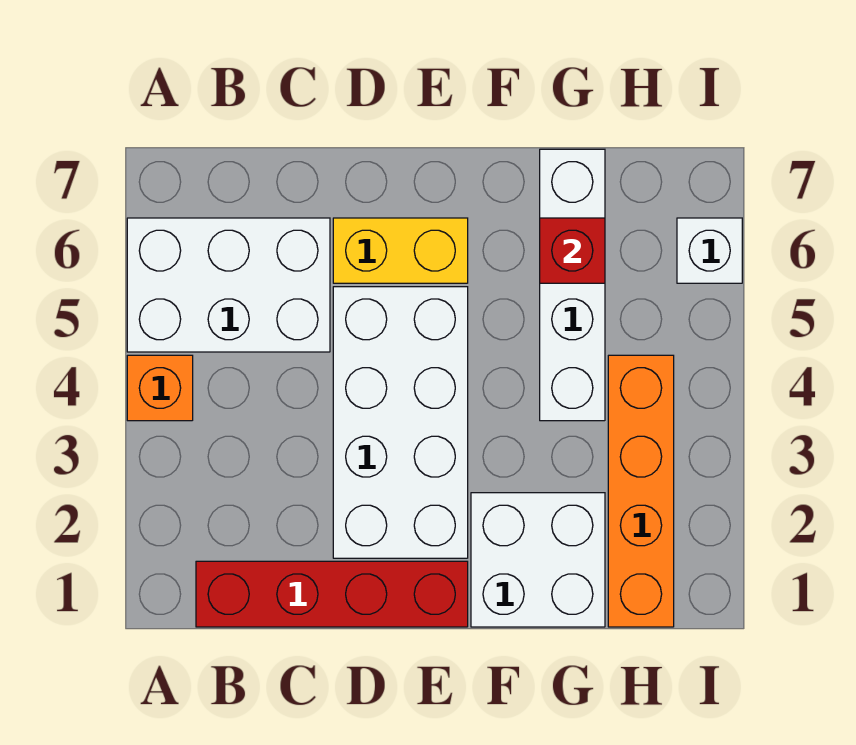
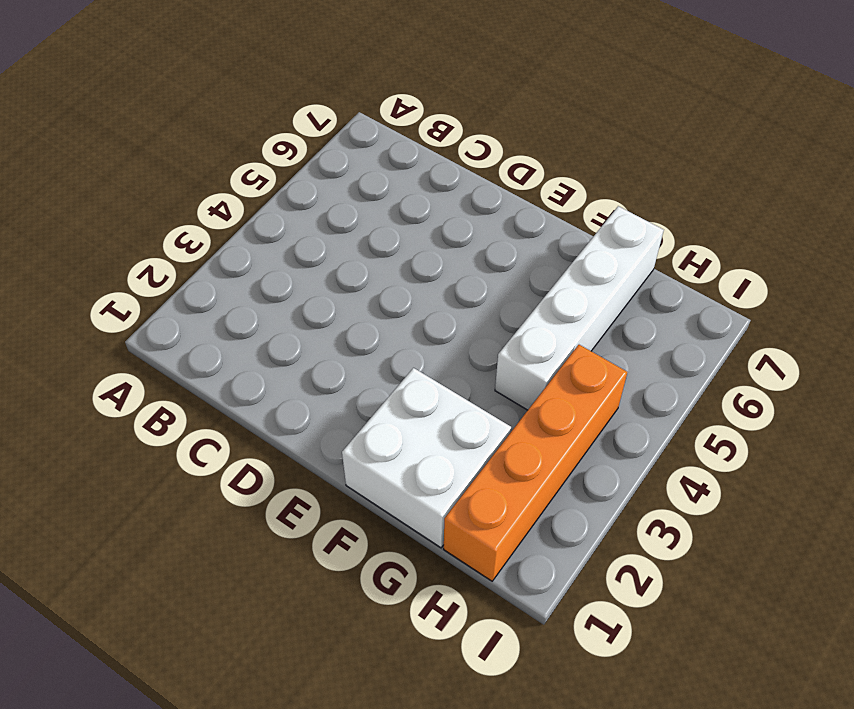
none -> orange 1x1 brick [127,355,193,421]
none -> white 2x3 brick [127,218,330,352]

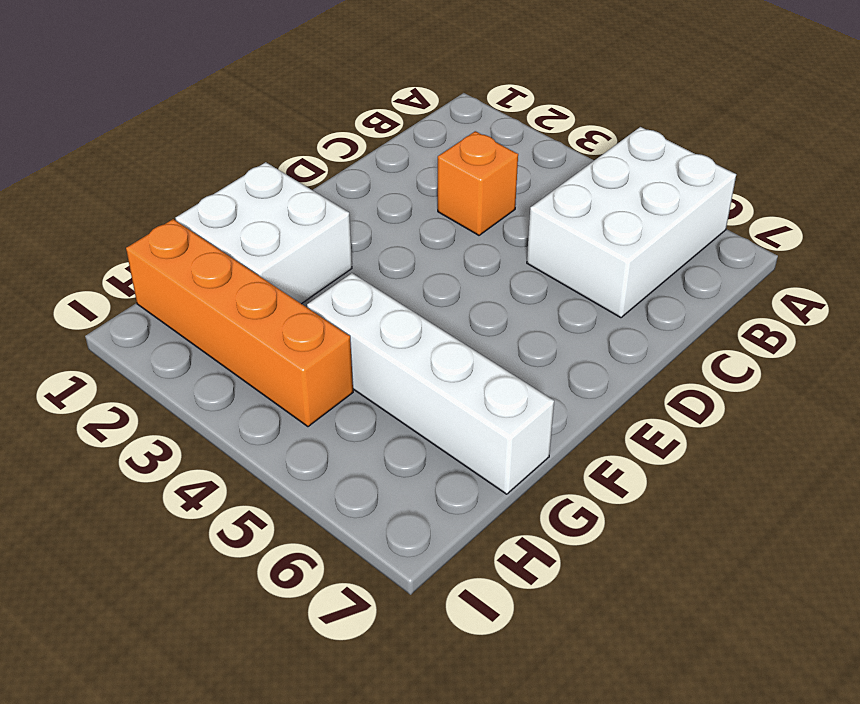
orange 1x1 brick [438,131,518,235] -> orange 1x1 brick moved to [127,355,193,421]
none -> red 1x4 brick [196,561,468,627]
none -> white 2x4 brick [333,287,468,558]

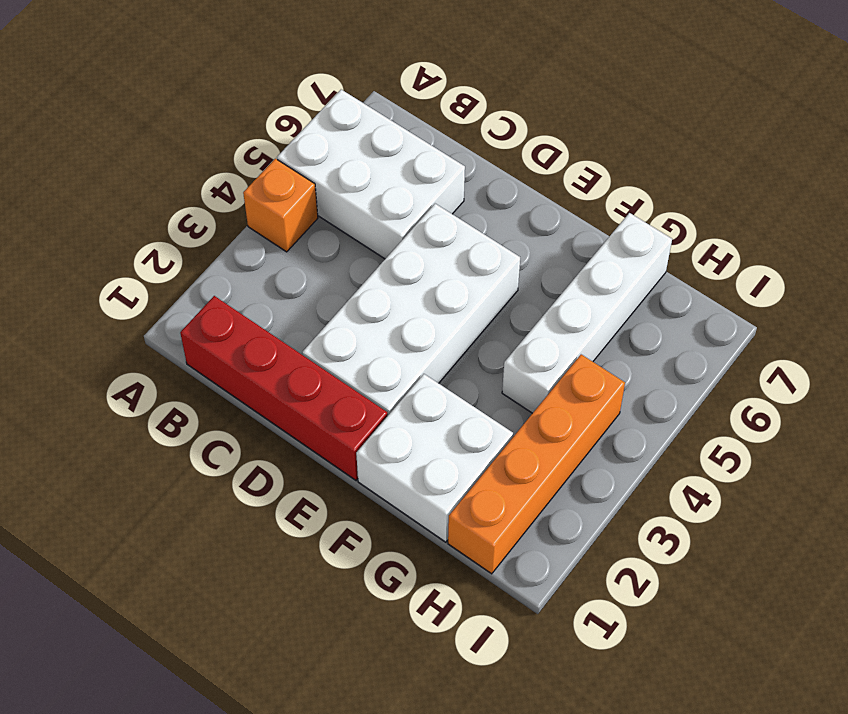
none -> yellow 1x2 brick [333,218,468,283]
none -> white 1x1 brick [677,218,742,283]

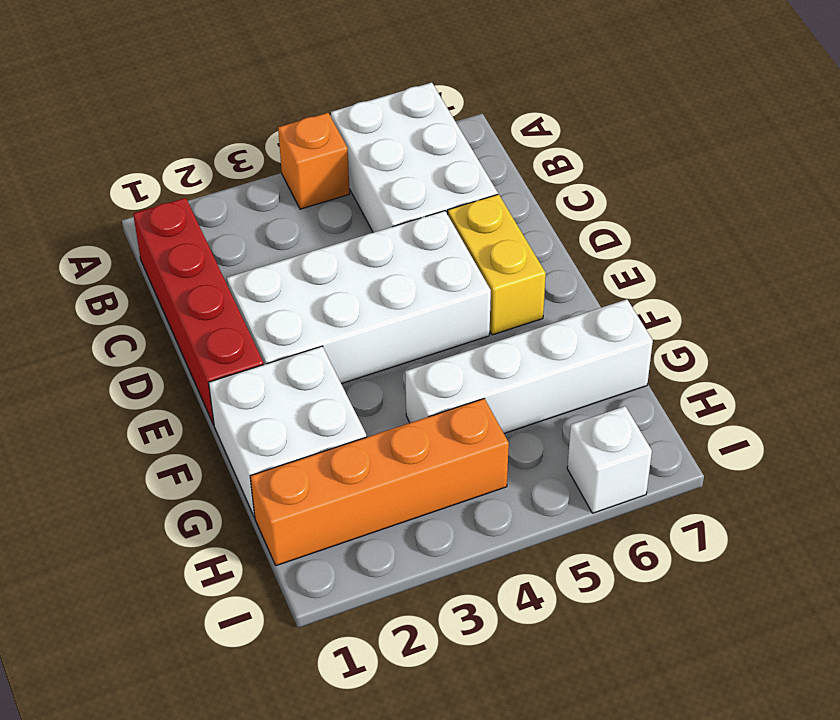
none -> red 1x1 brick [540,218,605,283]

